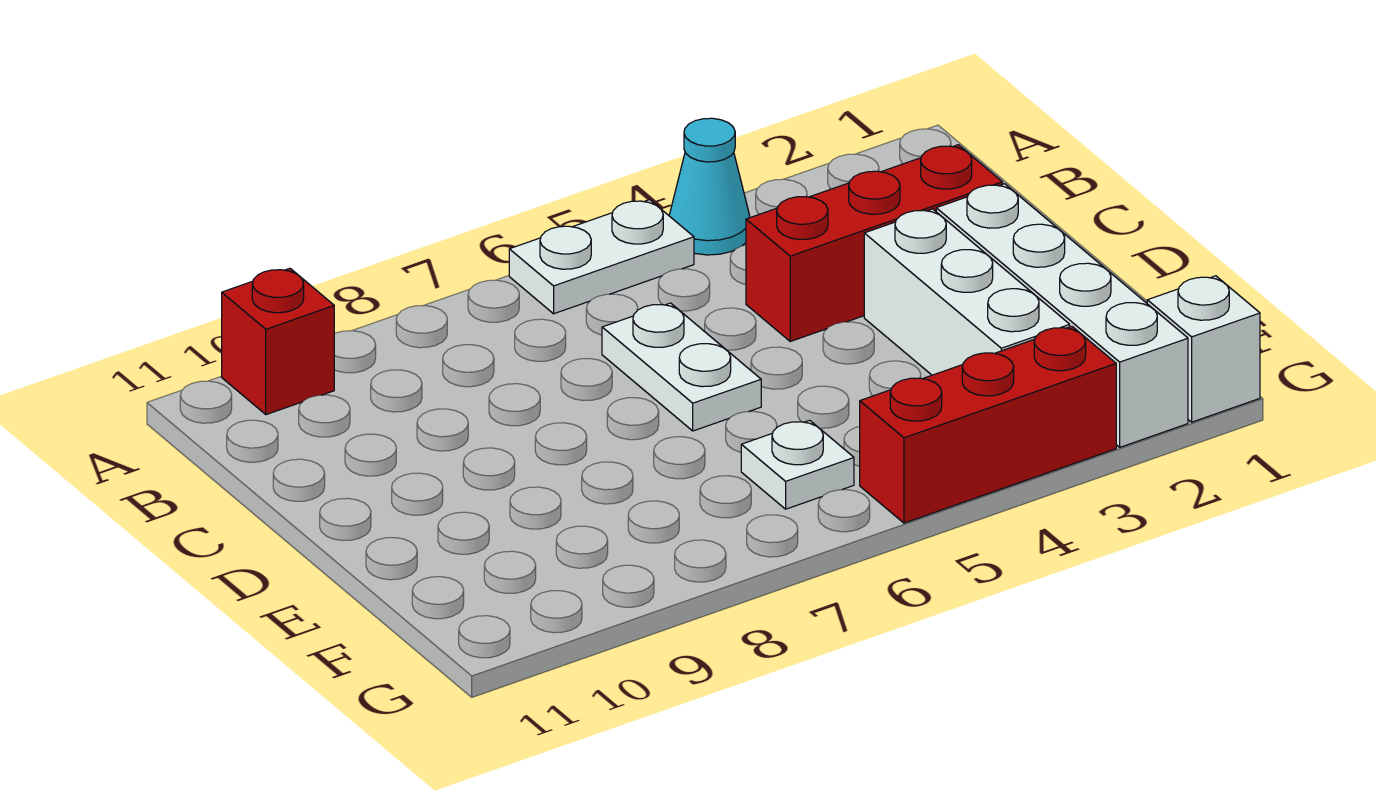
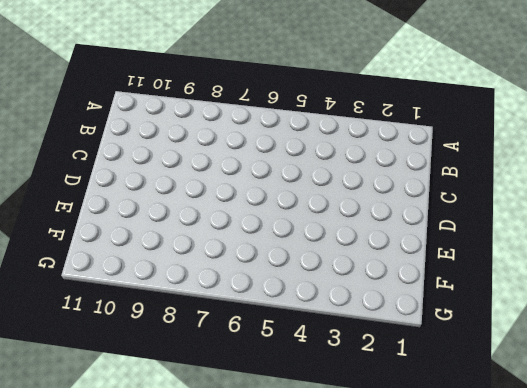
none -> cyan 1x1 cone [669,118,750,255]
none -> white 1x2 plate [509,200,694,314]

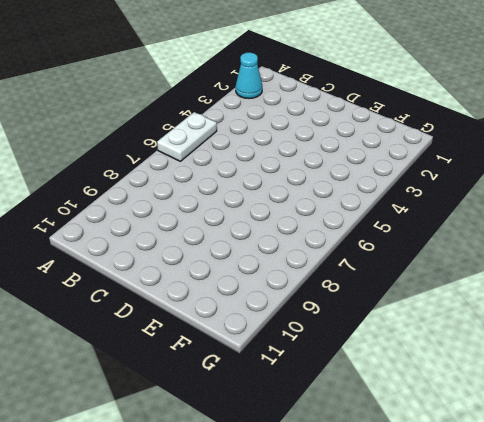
cyan 1x1 cone [235,53,262,98] -> cyan 1x1 cone moved to [669,118,750,255]
none -> red 1x1 brick [222,268,334,415]
none -> red 1x3 brick [746,145,1003,341]

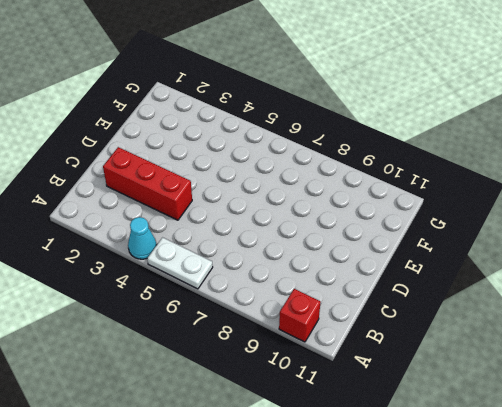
none -> white 1x2 plate [602,303,761,431]
none -> white 1x4 brick [936,184,1188,447]

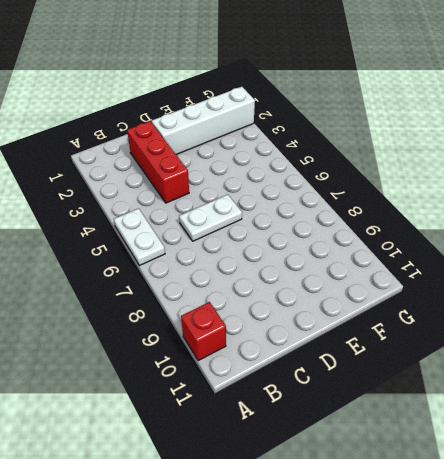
none -> cyan 1x1 cone [669,118,750,255]
none -> white 1x3 brick [864,209,1070,375]

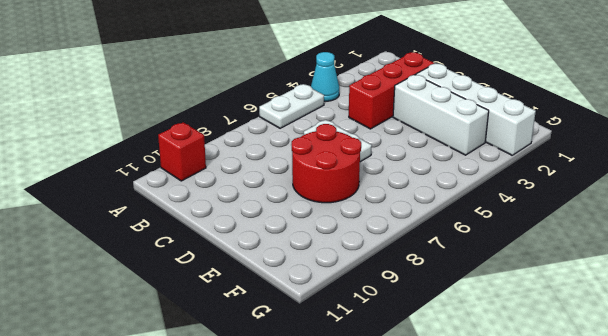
red 2x2 round brick [292,124,361,203] -> none
none -> white 1x1 plate [741,420,854,509]
none -> white 1x1 brick [1147,276,1260,422]

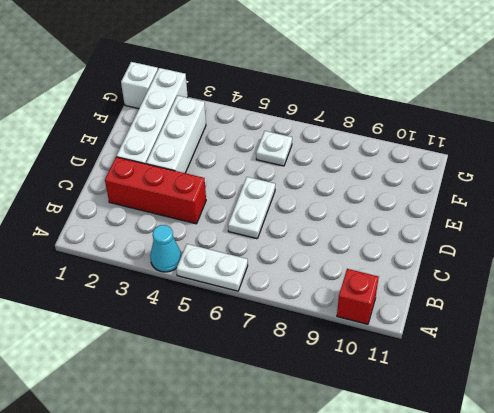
none -> red 1x3 brick [860,326,1116,523]

